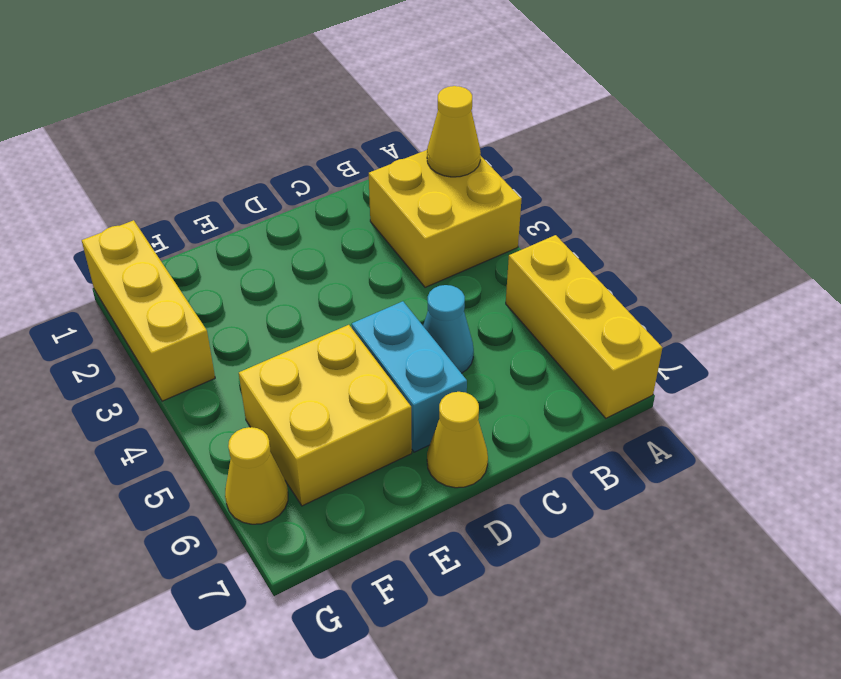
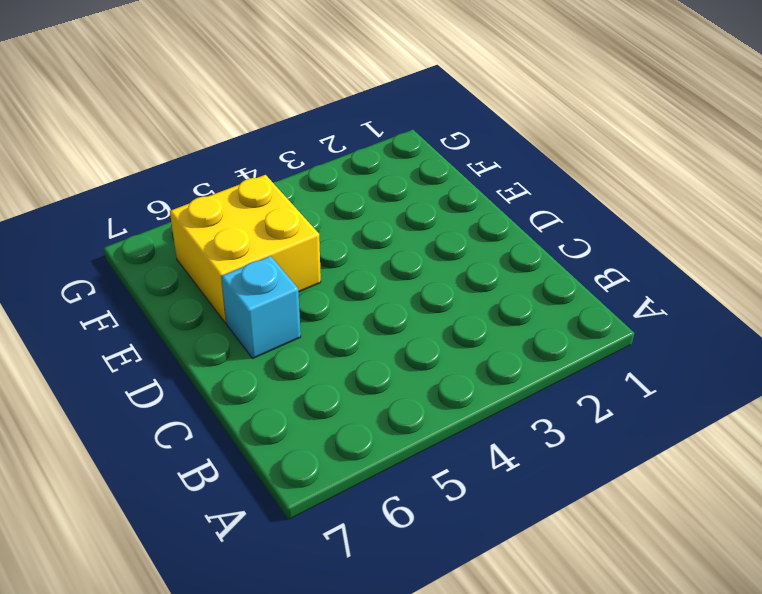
cyan 1x1 brick [221,256,301,358] -> cyan 1x2 brick [352,301,467,452]
none -> yellow 2x2 brick [368,150,521,287]
none -> yellow 1x3 brick [506,235,662,418]

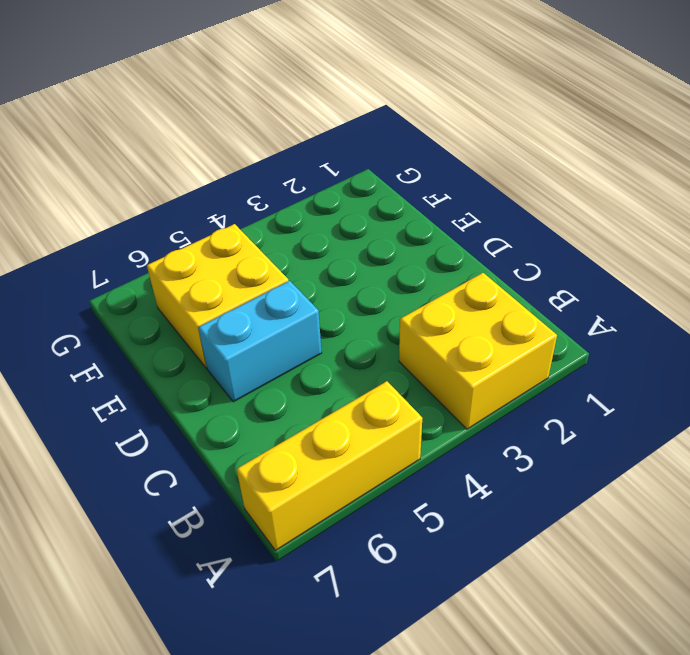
none -> cyan 1x1 cone [423,285,474,373]
none -> yellow 1x1 cone [427,392,488,488]

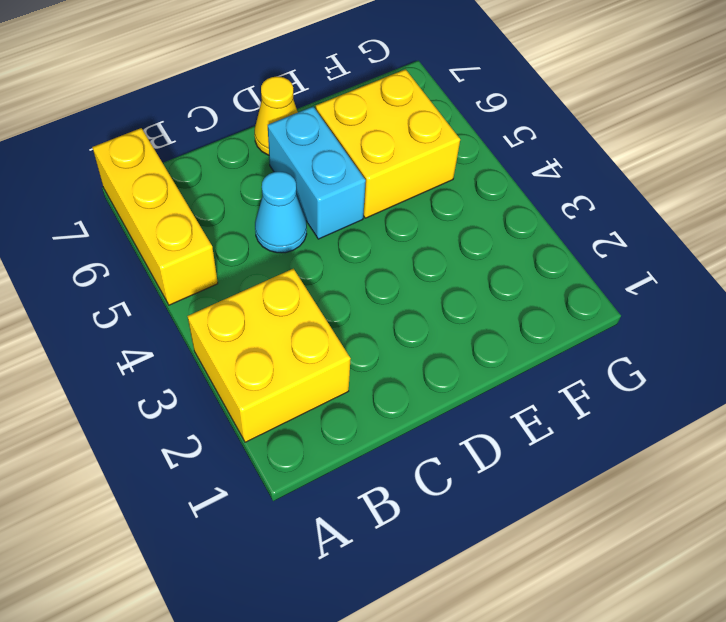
none -> yellow 1x3 brick [82,220,215,401]
none -> yellow 1x1 cone [225,427,288,524]

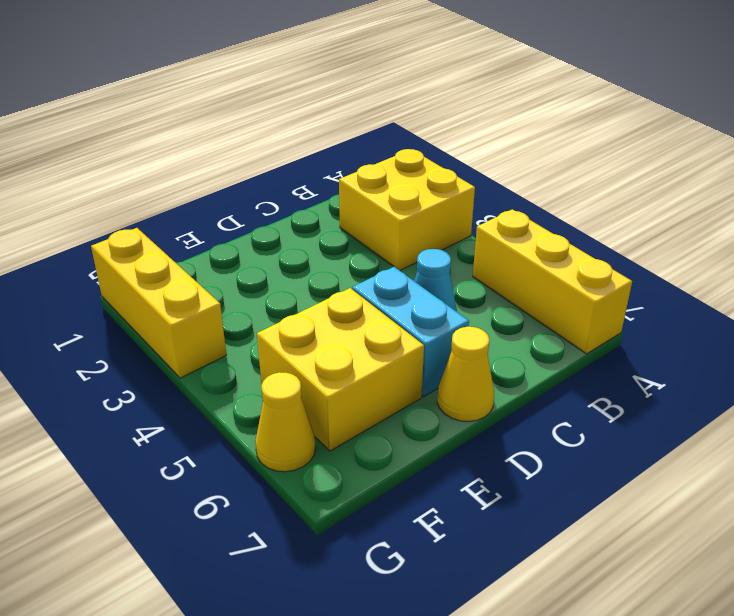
none -> yellow 1x1 cone [427,86,481,177]

